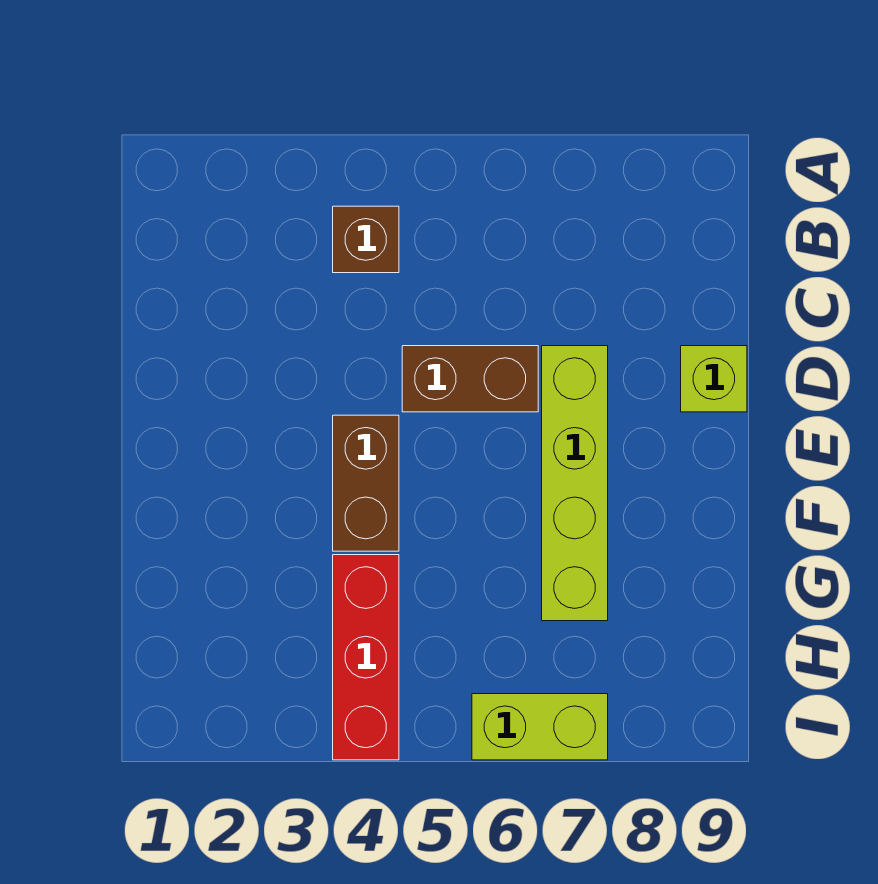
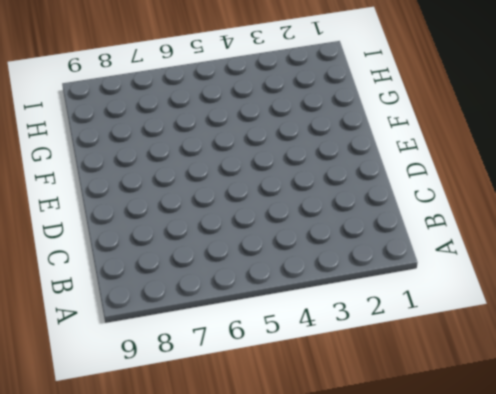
none -> brown 1x1 brick [333,206,399,273]
none -> brown 1x2 brick [402,346,538,412]

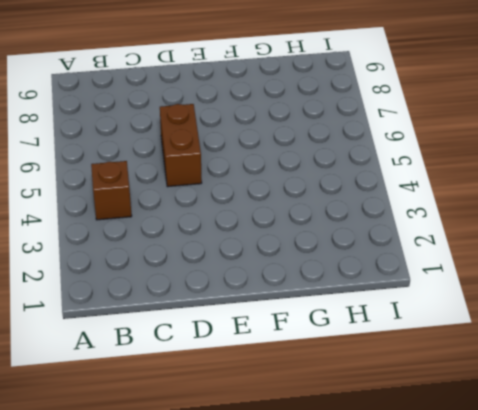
none -> lime 1x4 brick [542,346,608,621]
none -> lime 1x1 brick [681,346,747,412]

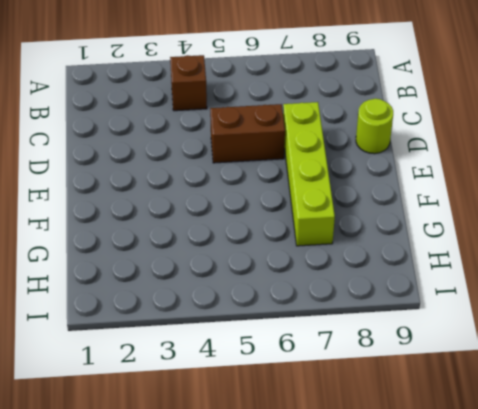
lime 1x1 round brick [356,99,393,154] -> lime 1x1 brick [681,346,747,412]
none -> brown 1x2 brick [333,415,399,551]
none -> red 1x3 brick [333,555,399,760]

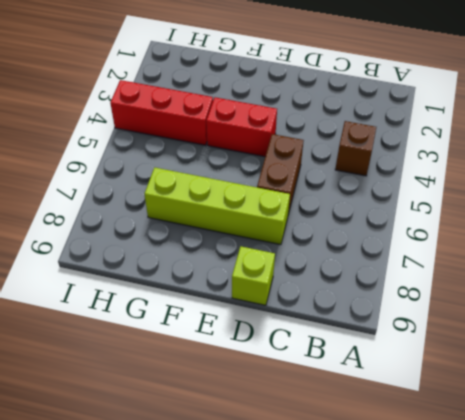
red 1x2 brick [206,97,277,157] -> brown 1x2 brick [333,415,399,551]
none -> lime 1x2 brick [472,694,608,760]

